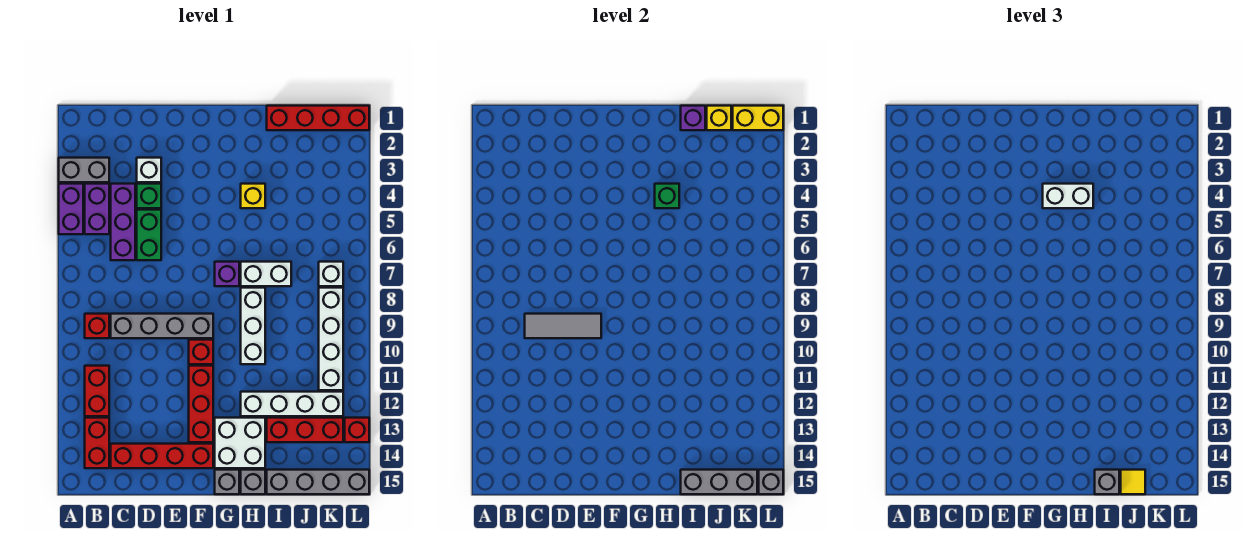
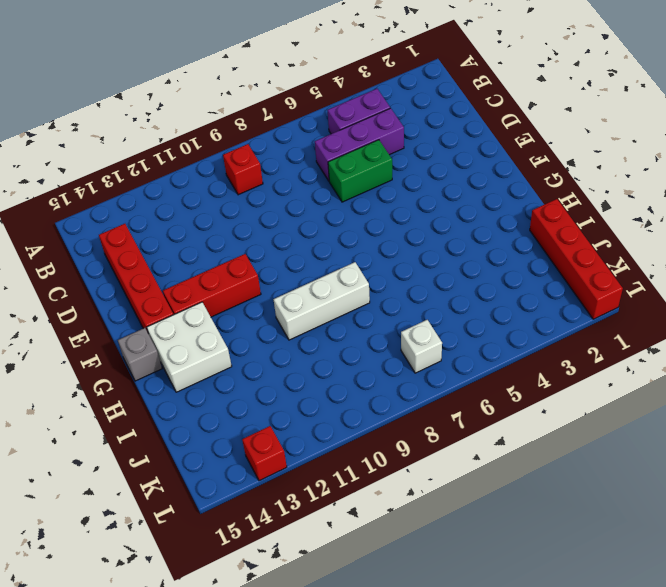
none -> grey 1x2 brick [59,158,109,182]
none -> purple 1x2 brick [59,184,83,234]
none -> red 1x2 brick [85,366,109,416]
none -> red 1x2 brick [85,418,109,468]

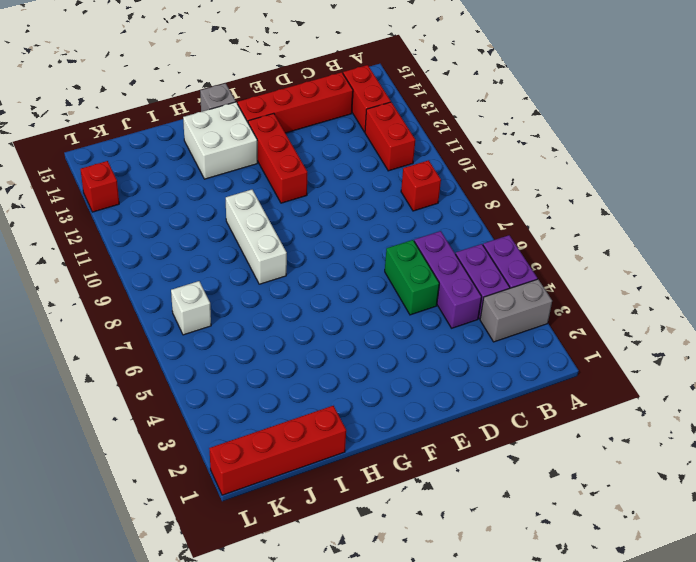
none -> grey 1x4 brick [111,314,213,338]
none -> white 1x1 brick [137,158,161,182]
none -> green 1x1 brick [137,184,161,208]
none -> red 1x1 brick [189,340,213,364]

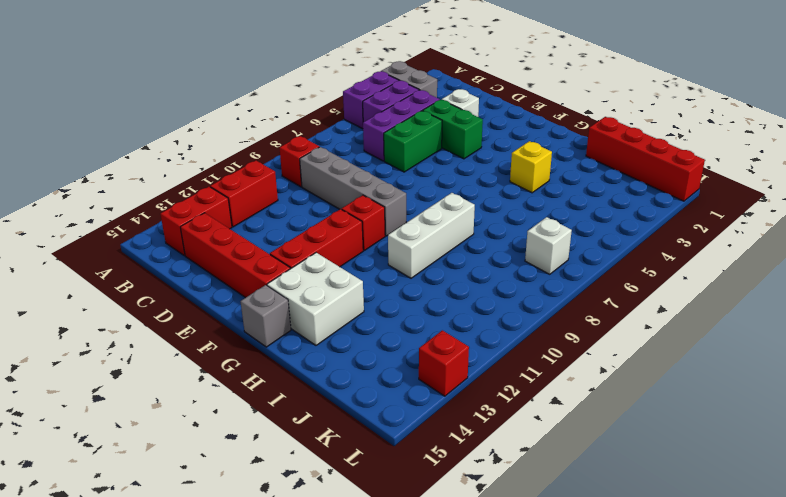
green 1x2 brick [423,100,483,159] -> green 1x1 brick [137,184,161,208]
none -> purple 1x1 brick [215,262,239,286]
none -> white 1x2 brick [241,262,291,286]
none -> white 1x4 brick [241,392,343,416]
none -> grey 1x1 brick [241,470,265,494]

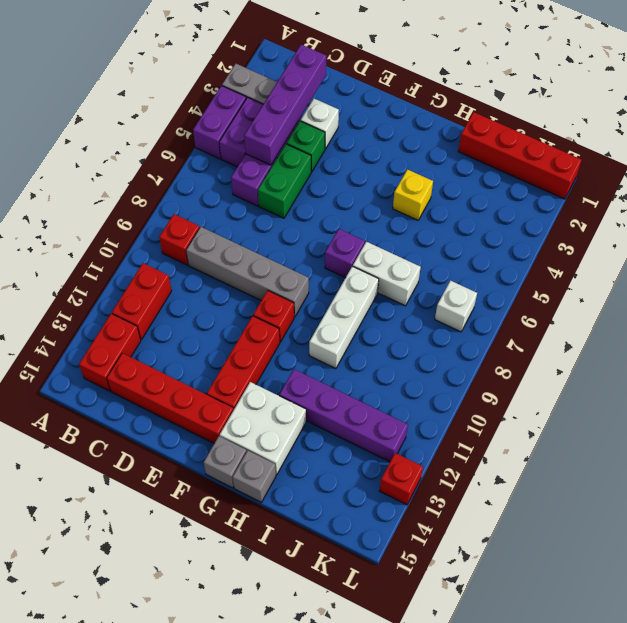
purple 1x4 brick [244,45,326,165] -> none
purple 1x4 brick [279,369,408,462] -> white 1x4 brick [241,392,343,416]
none -> red 1x3 brick [267,418,343,442]
none -> grey 1x4 brick [267,470,369,494]
none -> white 1x4 brick [319,288,343,390]
none -> grey 1x3 tile [525,314,601,338]

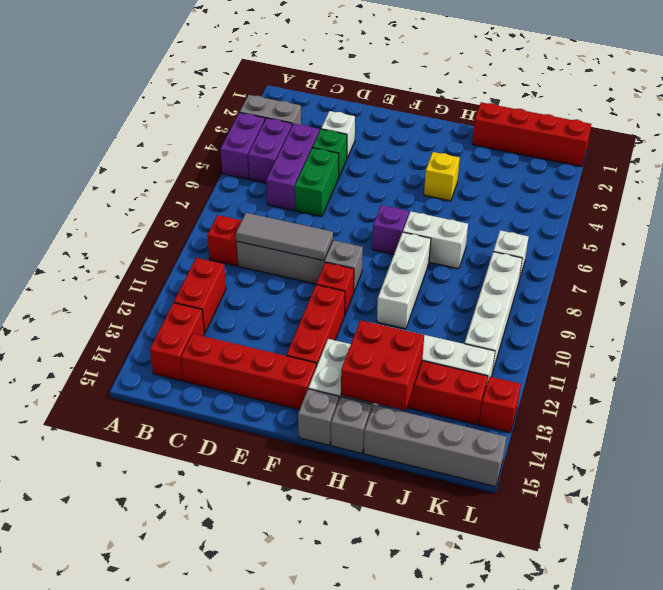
red 2x2 brick [341,320,424,410] -> none
none -> green 1x1 brick [655,184,679,208]
none -> purple 1x1 brick [681,106,705,130]
none -> grey 1x3 brick [681,470,757,494]
none -> yellow 1x1 brick [707,106,731,130]

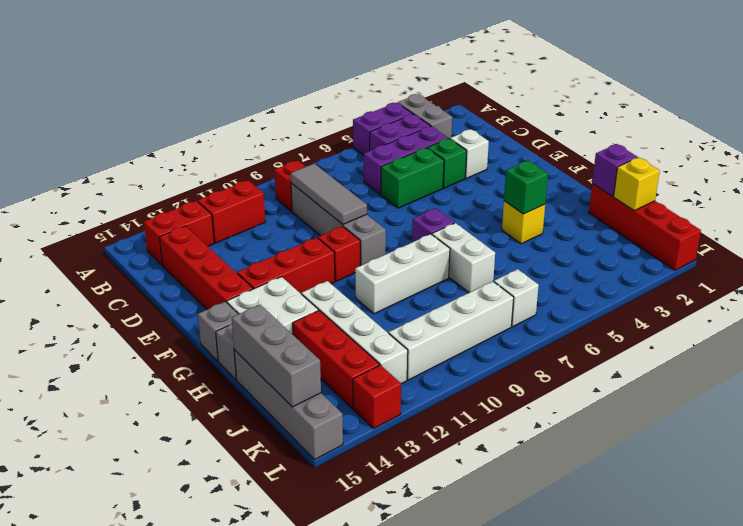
none -> yellow 1x2 brick [733,106,783,130]
none -> grey 1x1 brick [759,470,783,494]
none -> white 1x2 brick [1043,184,1093,208]
none -> grey 1x1 brick [1095,470,1119,494]

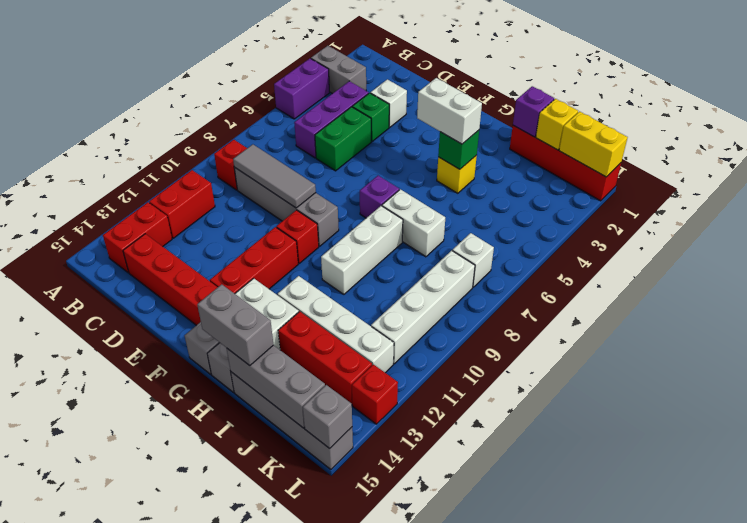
grey 1x2 brick [197,284,273,366] -> grey 1x1 brick [1095,470,1119,494]
none -> purple 1x2 brick [85,184,109,234]
none -> yellow 1x1 tile [1121,470,1145,494]

